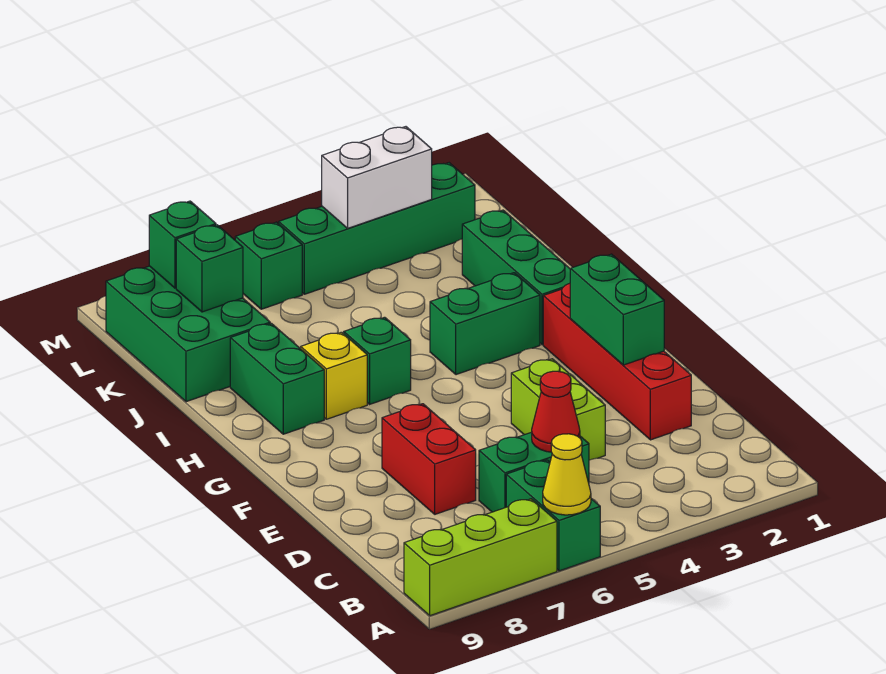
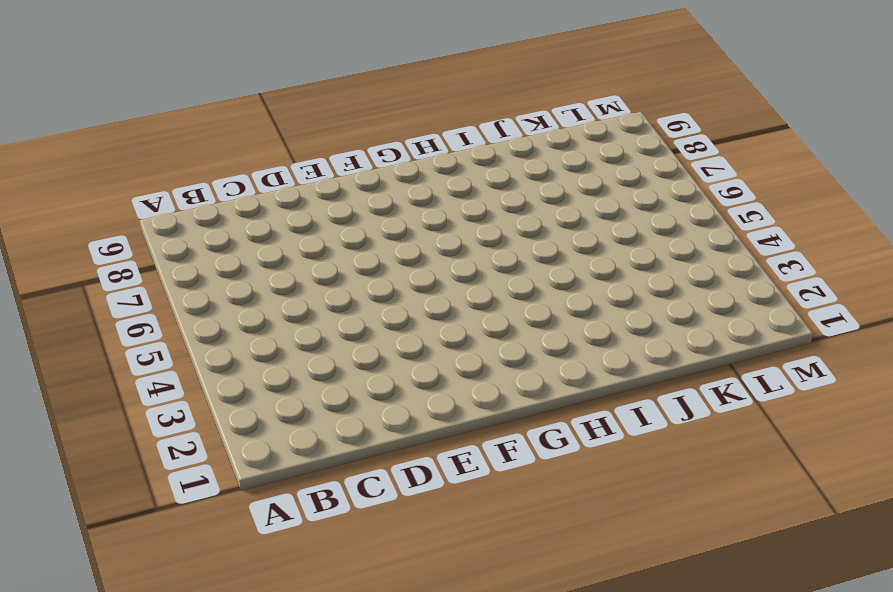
none -> green 1x2 brick [506,460,600,571]
none -> lime 1x3 brick [404,499,557,616]
none -> green 1x2 brick [479,432,589,512]

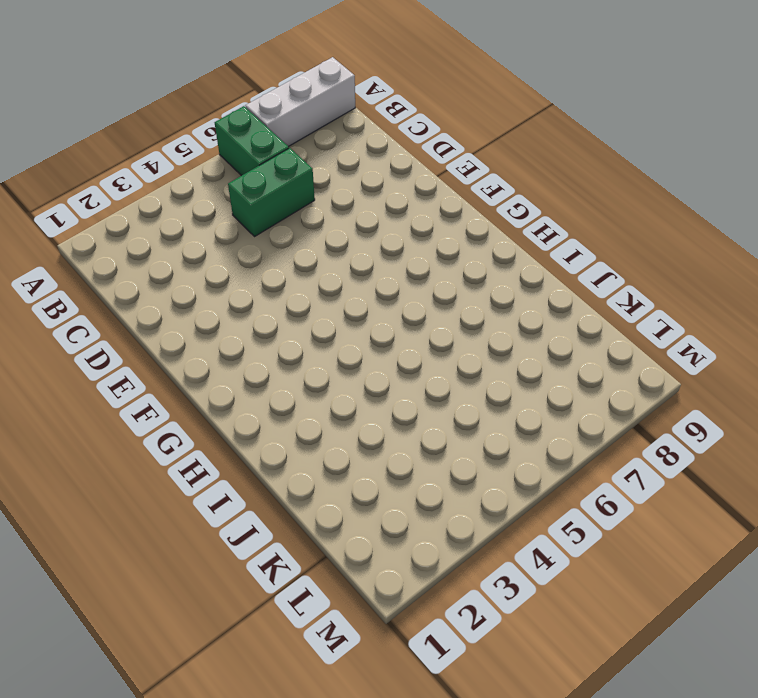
white 1x3 brick [246,57,355,147] -> lime 1x3 brick [404,499,557,616]
none -> red 1x4 brick [543,283,691,440]
none -> lime 1x2 brick [511,359,605,460]
none -> red 1x2 brick [382,404,476,514]

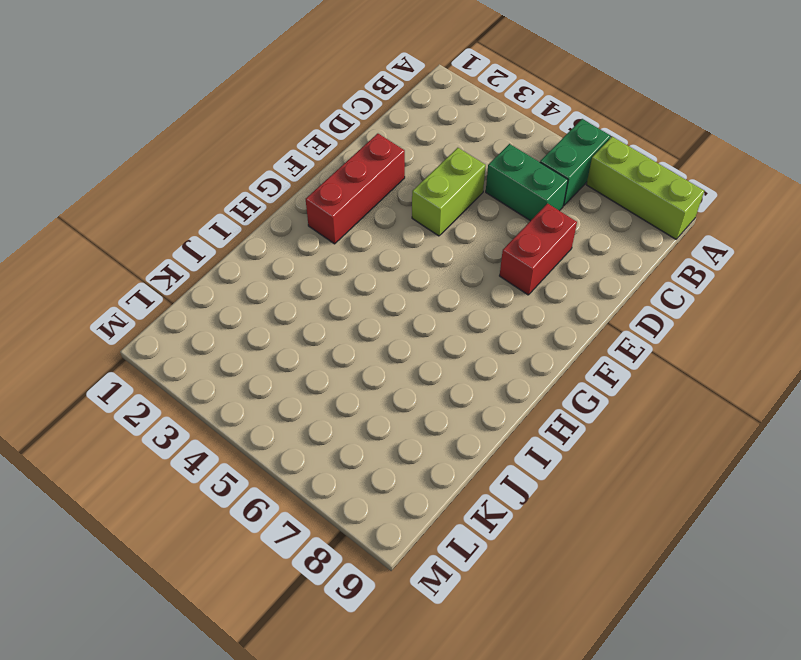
red 1x3 brick [306,134,405,244] -> red 1x4 brick [543,283,691,440]
none -> green 1x3 brick [462,210,570,345]
none -> green 1x2 brick [430,273,540,375]
none -> green 1x1 brick [344,317,411,404]

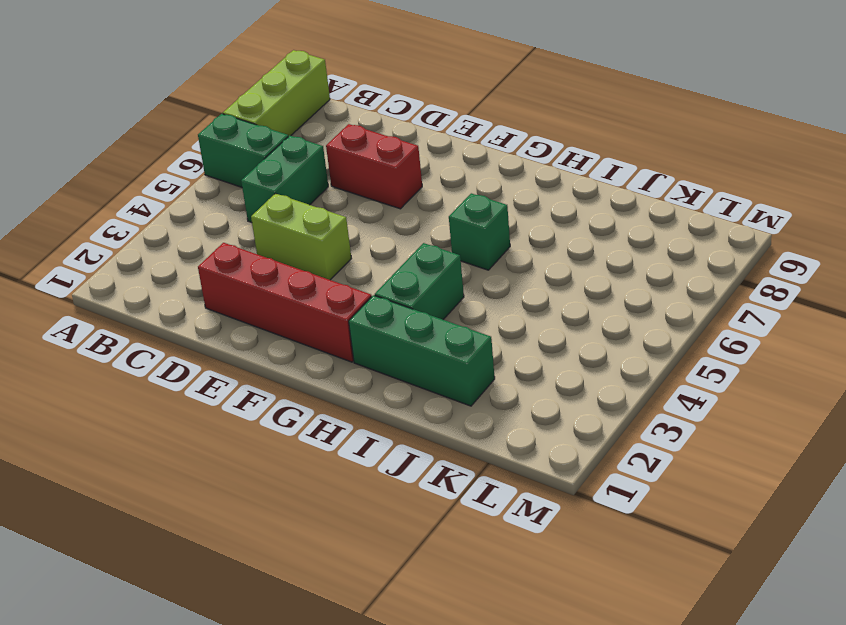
none -> yellow 1x1 brick [301,332,367,419]
none -> green 1x2 brick [230,323,324,434]
none -> green 2x3 brick [106,266,270,402]

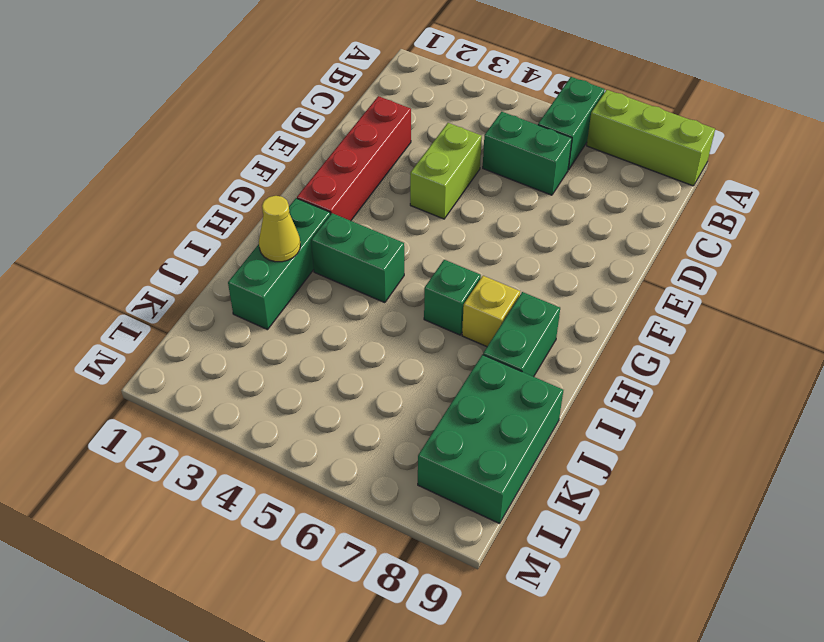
yellow 1x1 cone [259,196,300,262] -> yellow 1x1 cone moved to [543,434,591,515]
none -> red 1x2 brick [382,404,476,514]
none -> green 1x4 brick [279,163,475,294]
none -> green 1x1 brick [235,222,302,309]

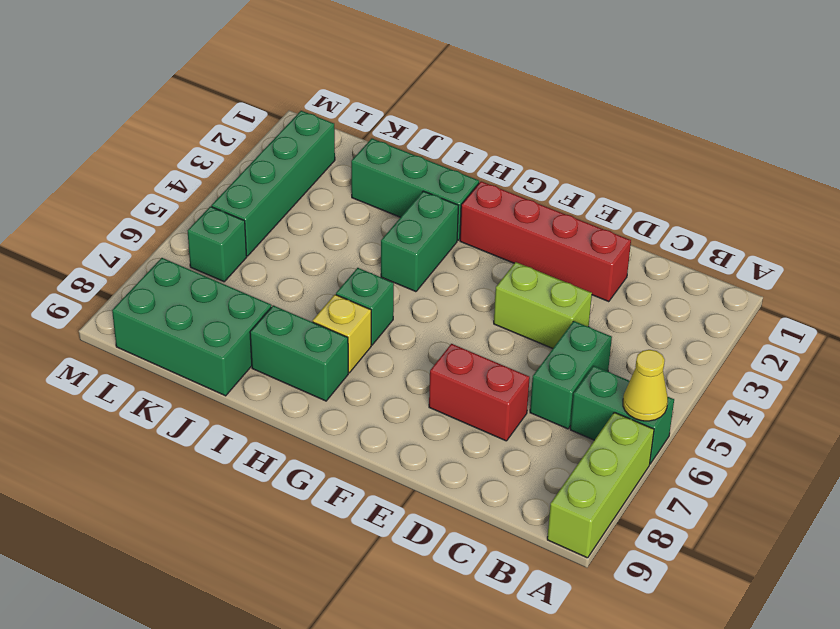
none -> red 1x1 cone [532,371,580,452]
none -> green 1x2 brick [570,254,664,365]
none -> green 1x1 brick [176,225,243,312]

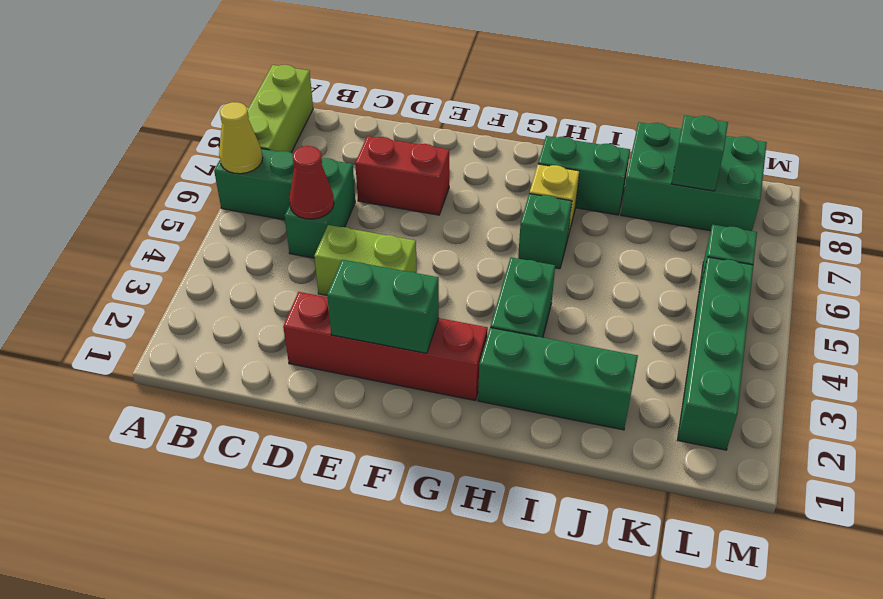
none -> white 1x2 brick [322,127,432,228]
none -> green 1x1 brick [149,201,216,288]

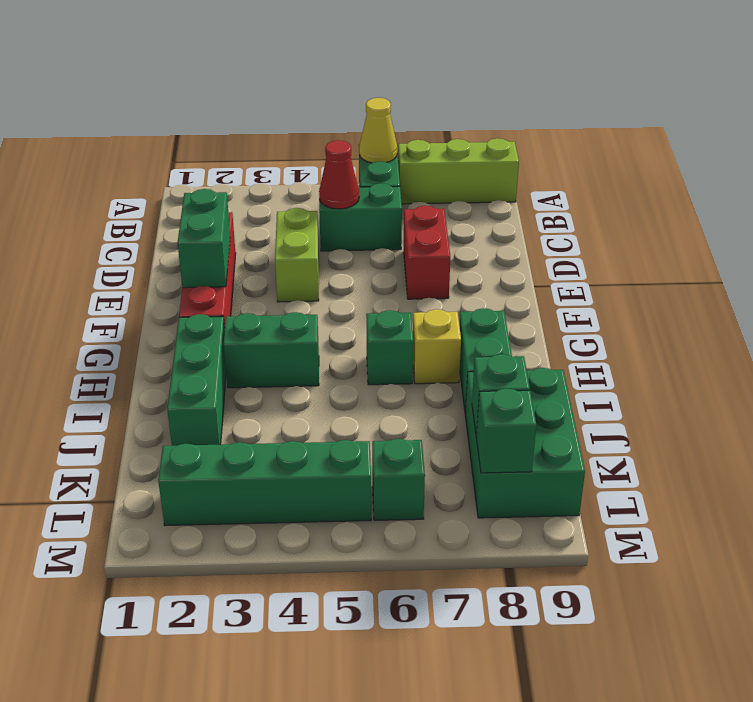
none -> white 1x2 brick [322,127,432,228]

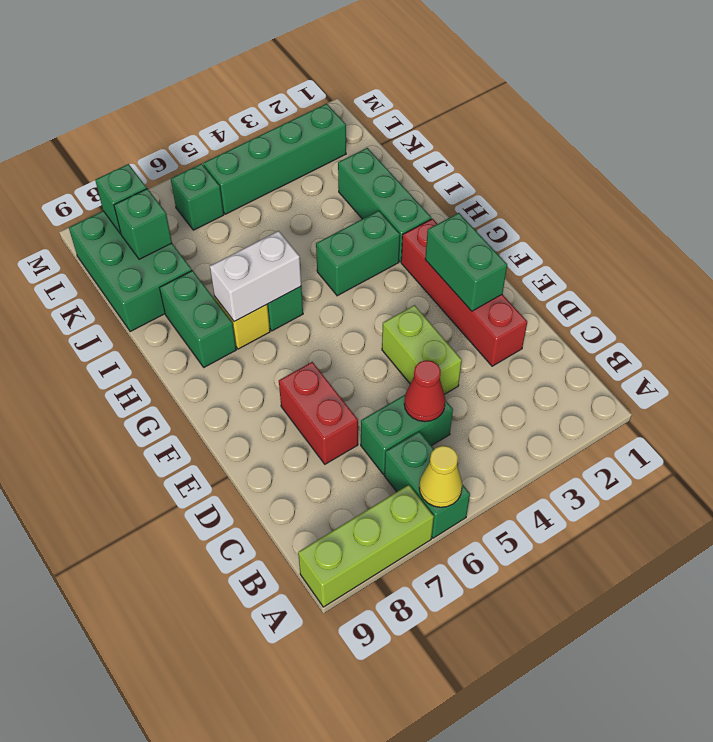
white 1x2 brick [210,231,301,322] -> white 1x2 brick moved to [322,127,432,228]

